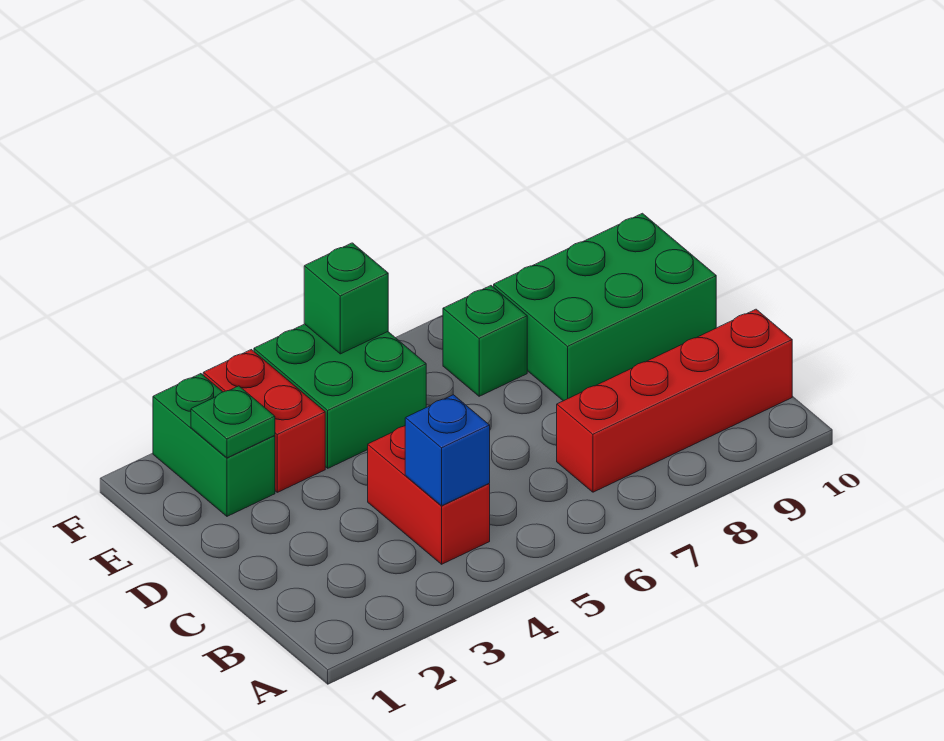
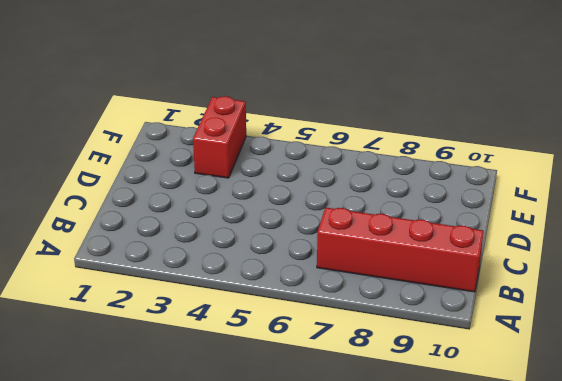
none -> red 1x2 brick [368,426,490,564]
none -> green 2x3 brick [494,213,716,401]

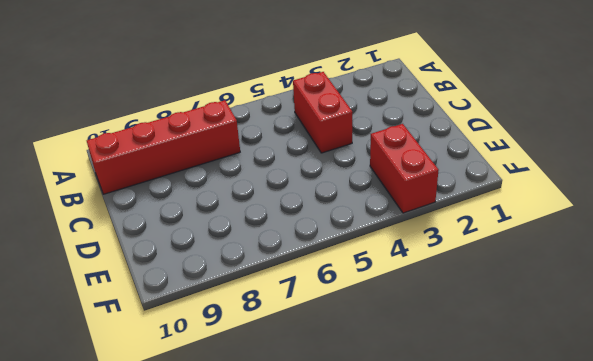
none -> green 2x3 brick [494,213,716,401]
none -> green 1x2 brick [153,374,275,516]

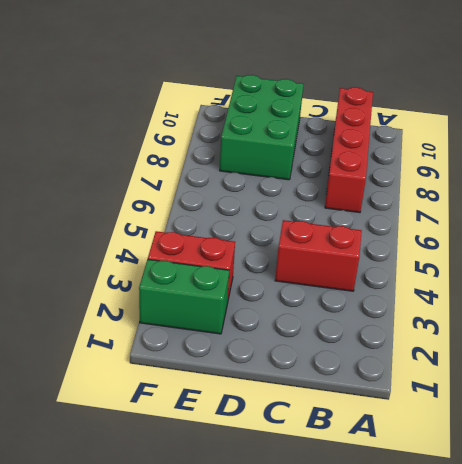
none -> green 2x2 brick [254,324,426,468]
none -> green 1x1 brick [443,286,527,396]

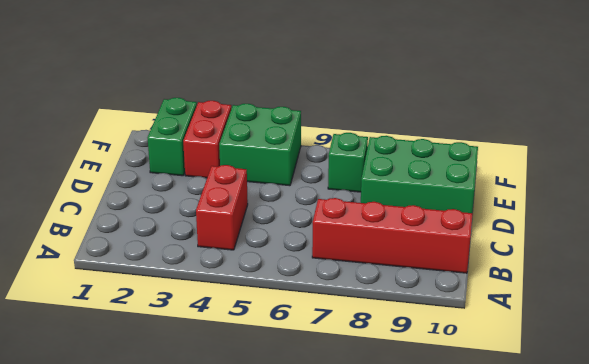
none -> blue 1x1 brick [405,395,490,506]
none -> green 1x1 plate [191,386,275,458]

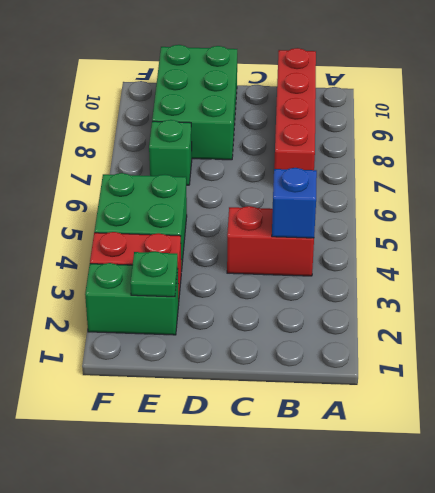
none -> green 1x1 brick [304,243,388,354]

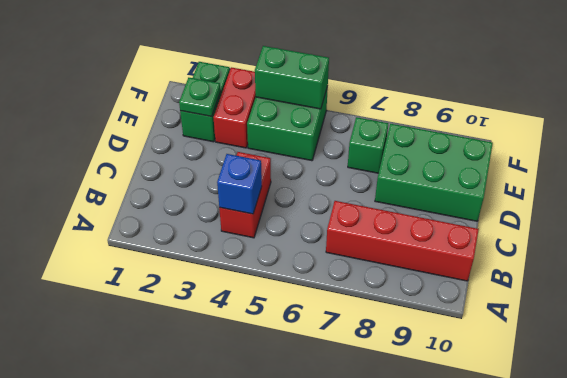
green 1x2 brick [255,46,329,109] -> green 1x1 brick [304,243,388,354]

